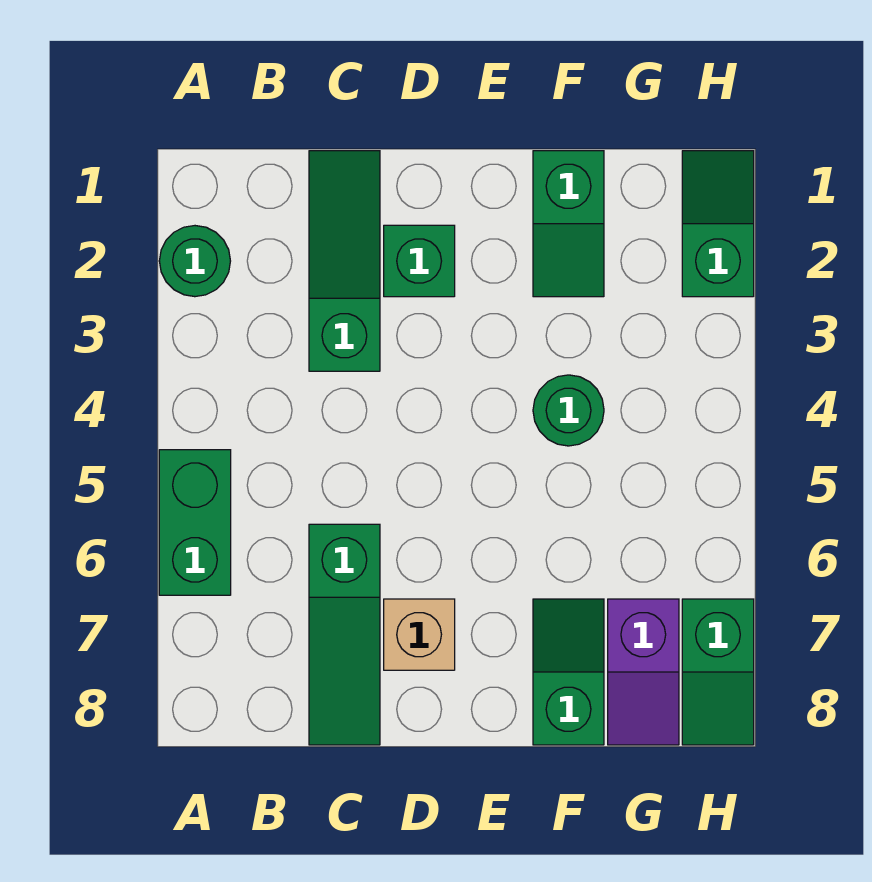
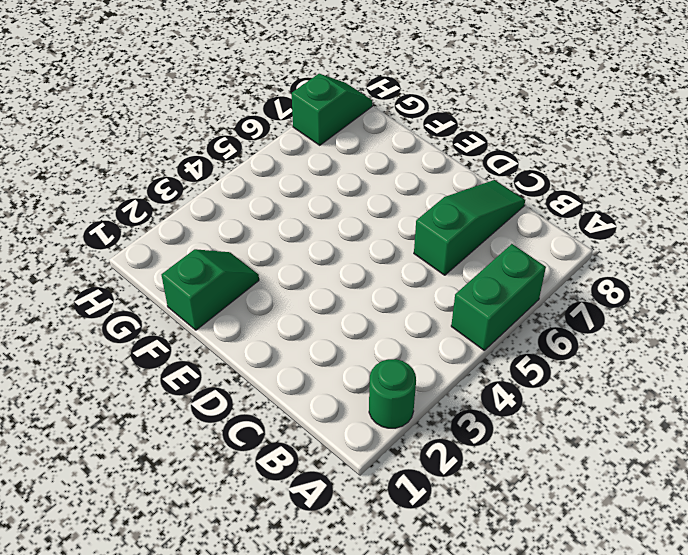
none -> green 1x3 slope [309,151,380,371]
none -> green 1x1 brick [384,225,455,297]
none -> tan 1x1 brick [384,599,455,670]

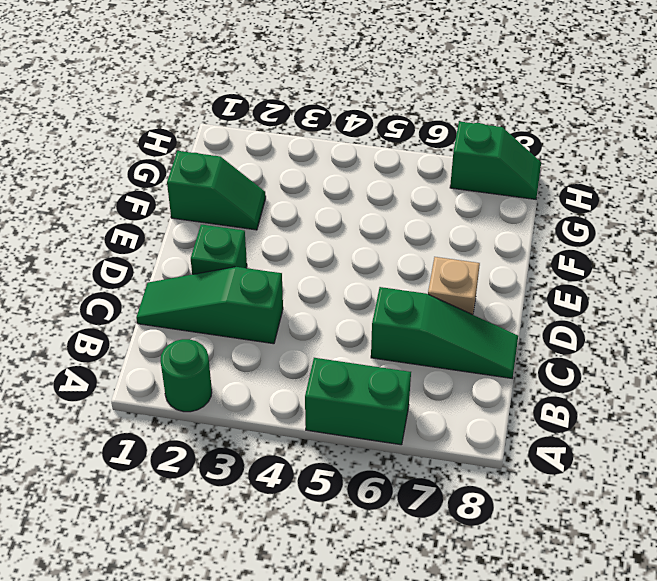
none -> green 1x1 round brick [533,375,604,446]
none -> green 1x2 slope [533,599,604,745]
none -> purple 1x2 slope [608,599,679,745]

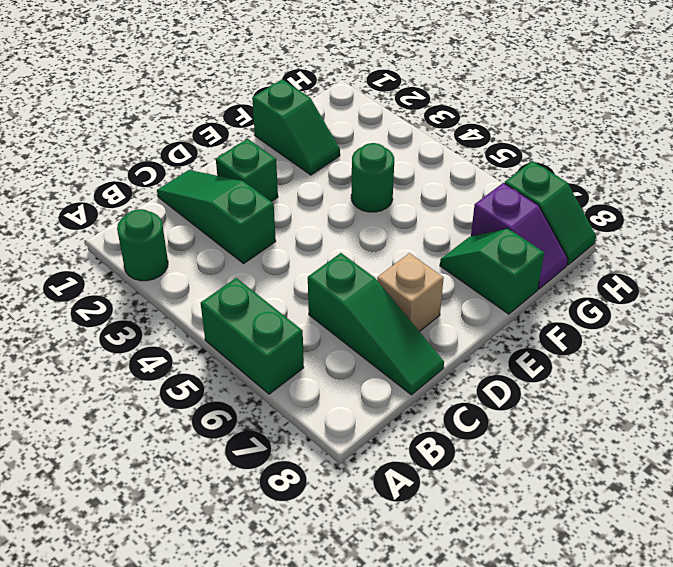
none -> green 1x2 slope [682,151,754,297]

